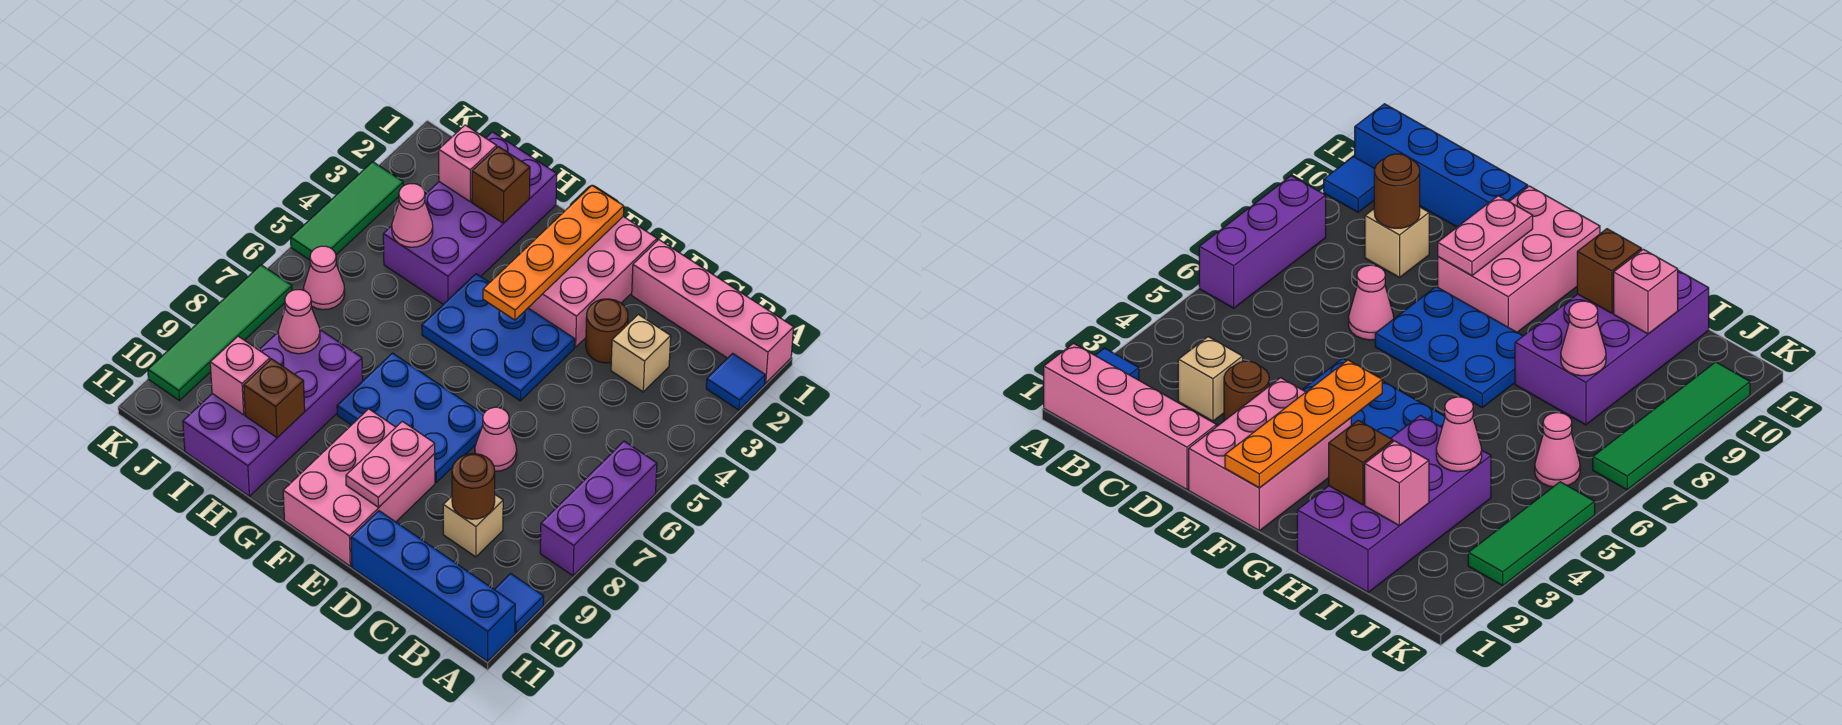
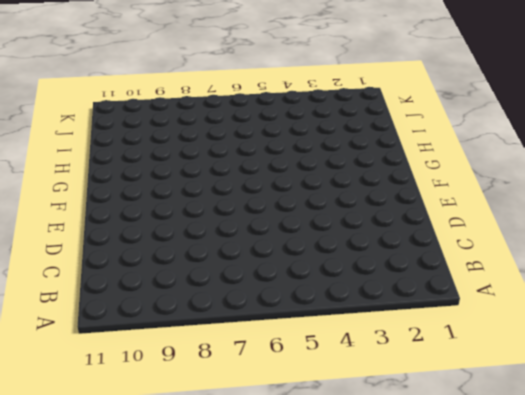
none -> pink 1x4 brick [632,240,794,383]
none -> blue 1x1 tile [706,353,765,410]
none -> purple 1x3 brick [540,441,657,576]

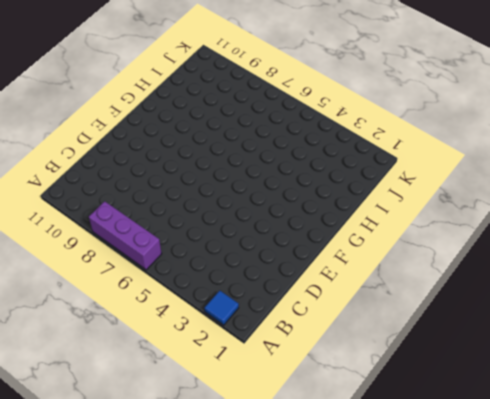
none -> pink 1x4 brick [632,240,794,383]
none -> blue 1x1 tile [494,574,544,633]
none -> blue 1x4 brick [351,511,515,661]

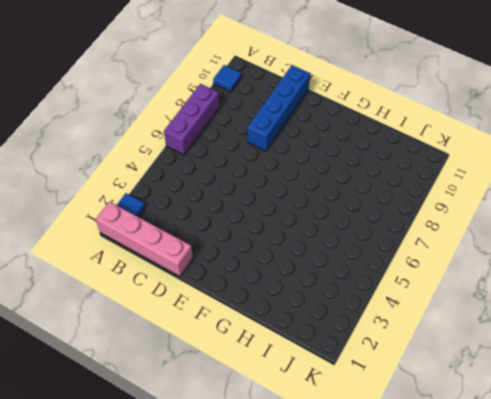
blue 1x4 brick [248,65,310,151] -> blue 1x4 brick turned to [351,511,515,661]
none -> tan 1x1 brick [611,314,671,392]
none -> tan 1x1 brick [443,495,503,557]
none -> brown 1x1 round brick [586,299,628,363]

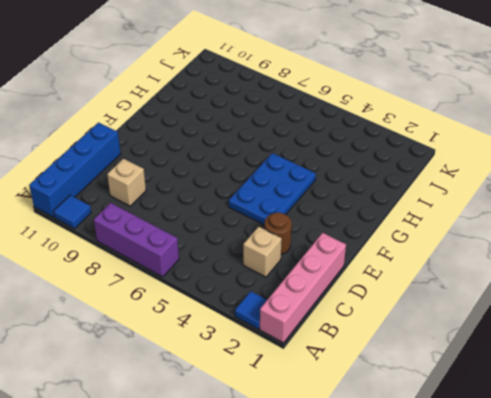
none -> pink 1x1 cone [475,407,517,471]
none -> pink 2x3 brick [528,217,657,347]
none -> blue 2x3 plate [337,353,483,482]

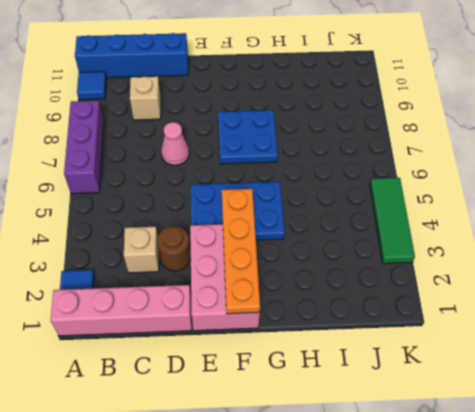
blue 2x2 plate [218,110,278,164] -> blue 2x3 plate [337,353,483,482]
none -> pink 2x3 brick [283,409,435,566]
none -> purple 2x4 brick [383,132,557,304]
none -> purple 2x4 brick [183,330,363,496]

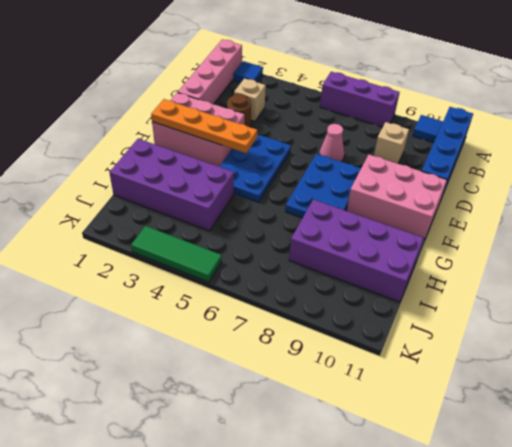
none -> pink 1x1 cone [304,246,345,310]
none -> green 1x4 tile [148,265,292,401]
none -> brown 1x1 round brick [452,454,495,519]

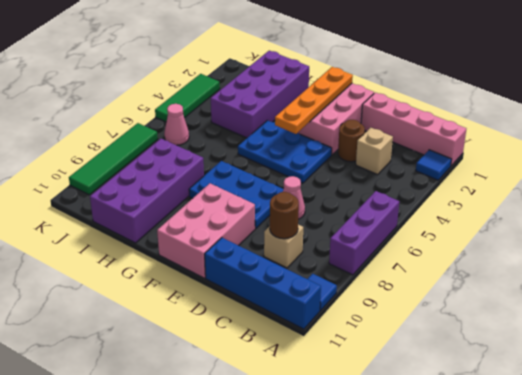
none -> pink 1x2 plate [346,421,435,507]
none -> brown 1x1 brick [472,146,530,223]
none -> brown 1x1 brick [244,359,305,438]

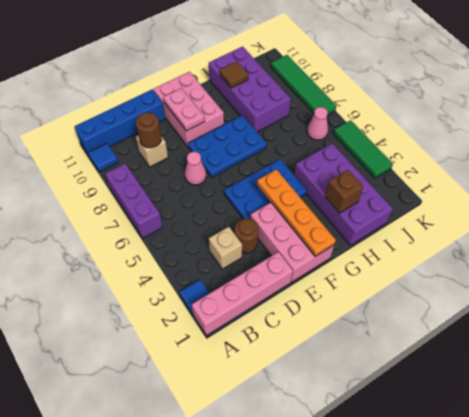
brown 1x1 tile [220,62,248,88] -> brown 1x1 brick [244,359,305,438]
none -> pink 1x1 brick [439,125,497,202]
none -> pink 1x1 cone [392,184,433,247]
none -> pink 1x1 cone [278,290,320,354]

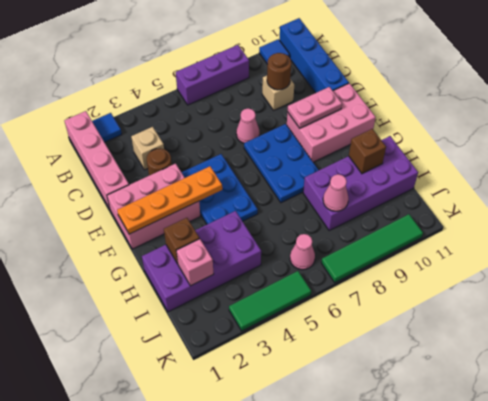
none -> pink 1x1 cone [392,184,433,247]
none -> pink 1x1 brick [210,336,270,415]

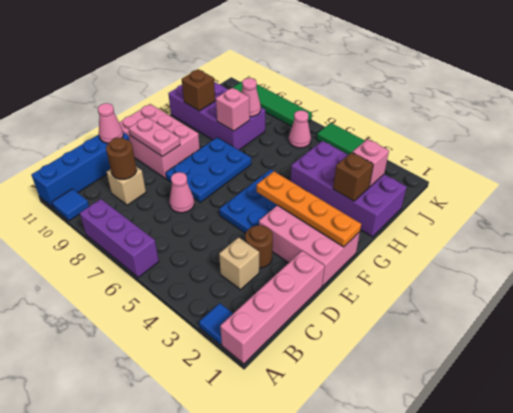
pink 1x1 cone [98,103,123,143] -> pink 1x1 cone moved to [392,184,433,247]
pink 1x1 brick [216,88,250,131] -> pink 1x1 brick moved to [210,336,270,415]

